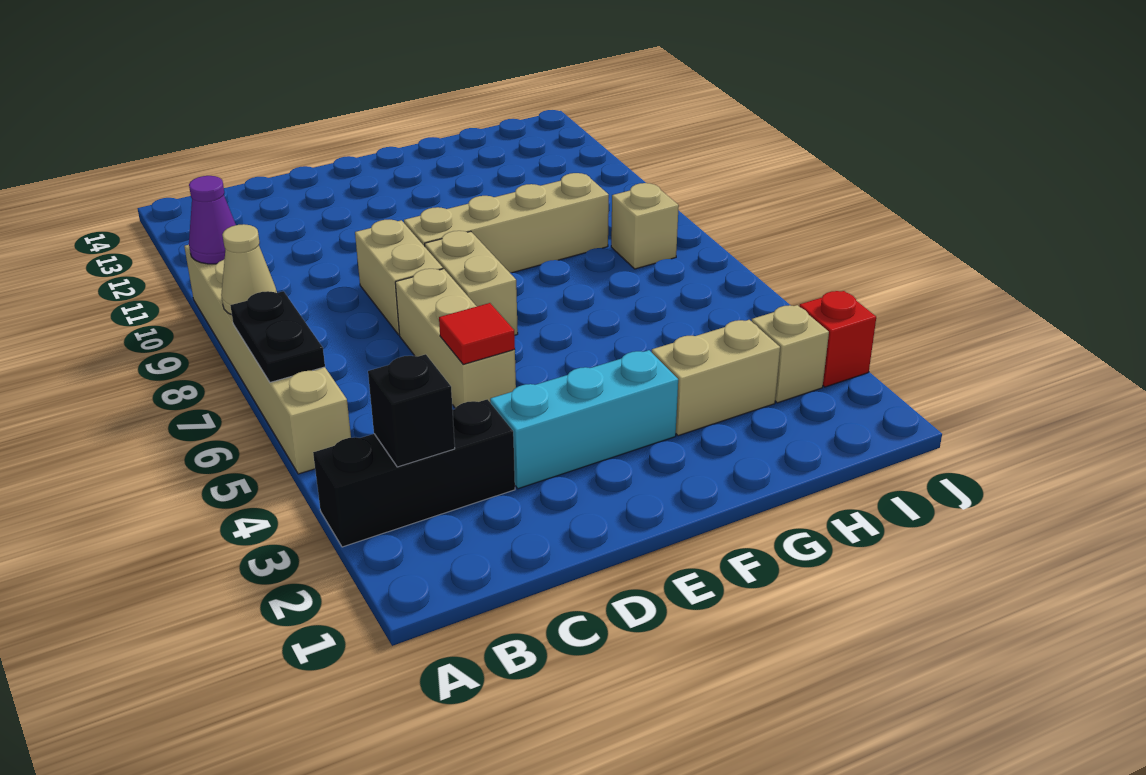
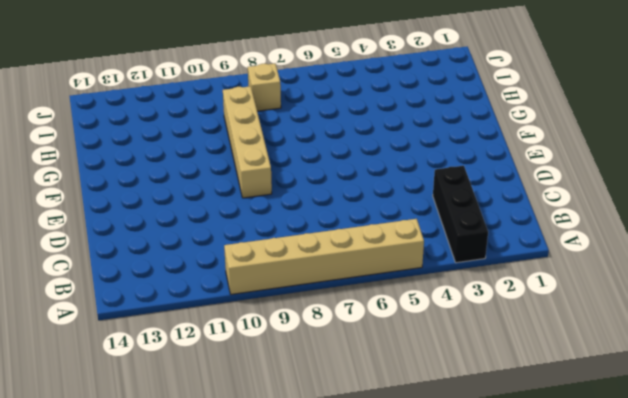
none -> cyan 1x3 brick [490,350,678,489]
none -> tan 1x3 brick [395,269,516,408]
none -> tan 1x2 brick [355,219,443,335]

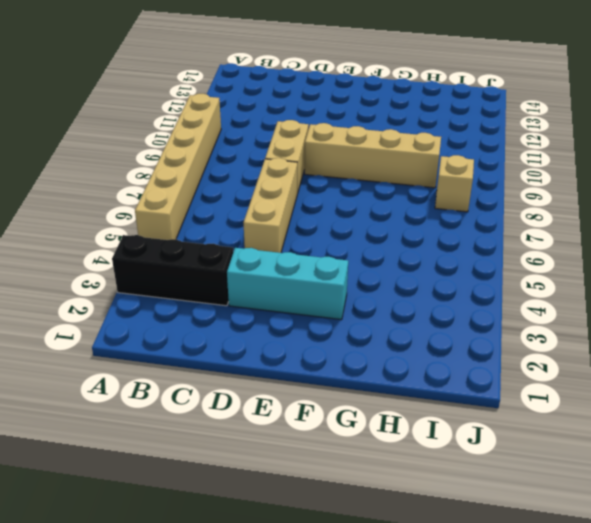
none -> tan 1x2 brick [425,231,518,335]
none -> tan 1x2 brick [652,320,780,436]
none -> tan 1x1 brick [752,305,829,403]

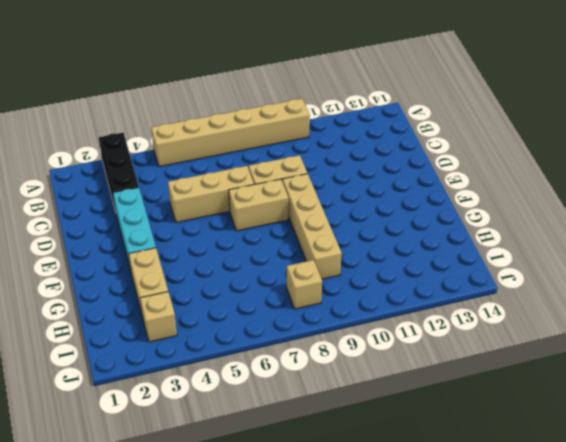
none -> red 1x1 brick [799,291,876,387]
none -> black 1x2 plate [230,291,325,382]
none -> tan 1x1 cone [221,224,277,314]

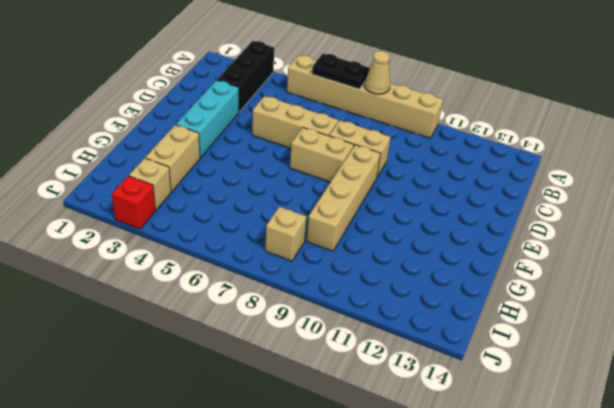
none -> purple 1x1 cone [189,176,236,264]
none -> black 1x1 brick [368,354,455,467]
none -> red 1x1 tile [439,303,515,364]

